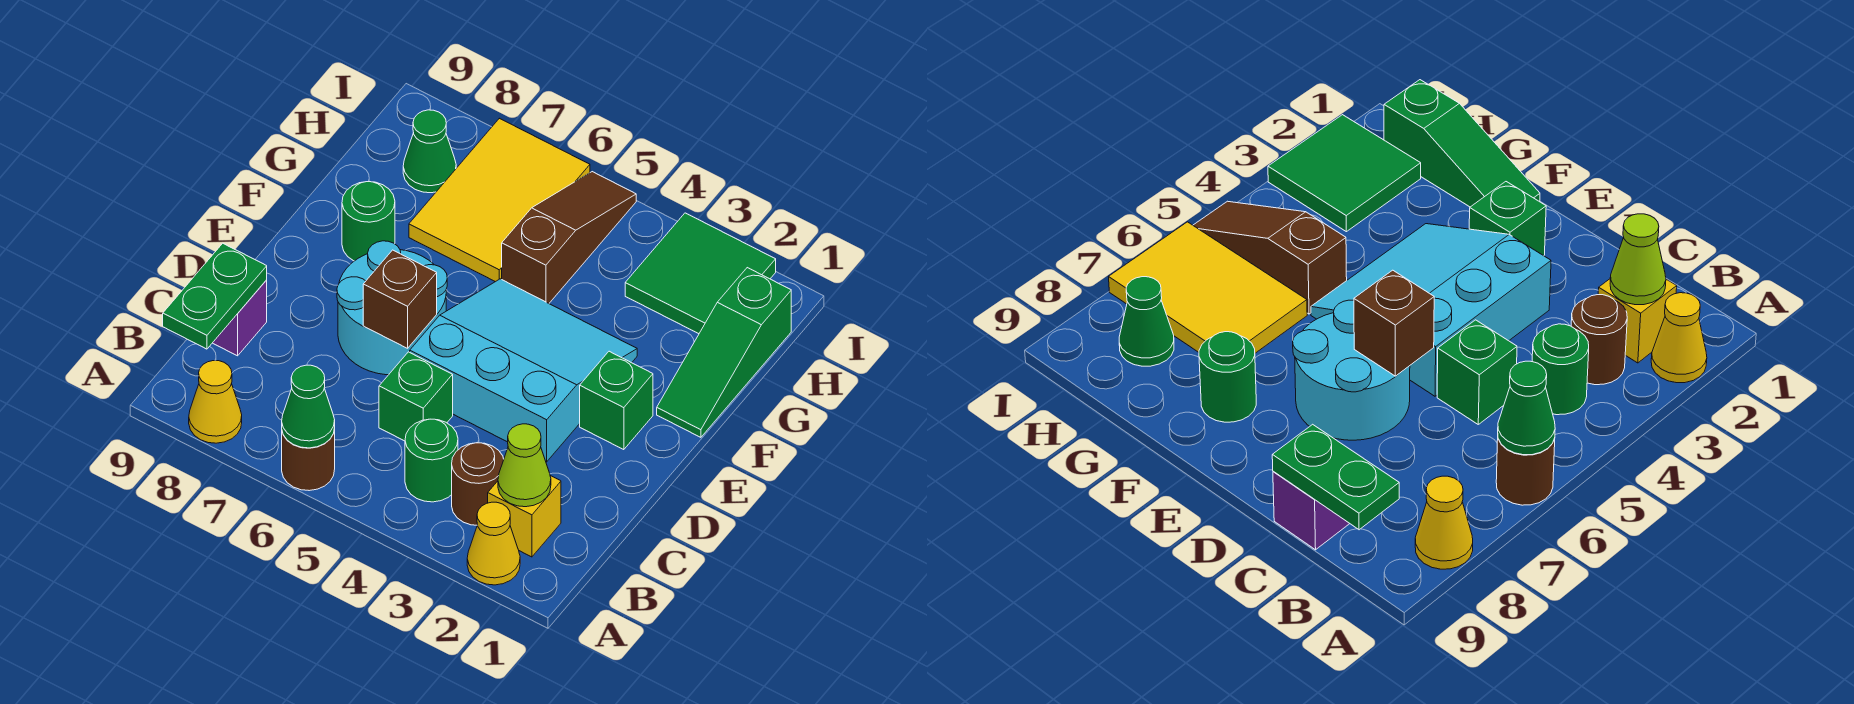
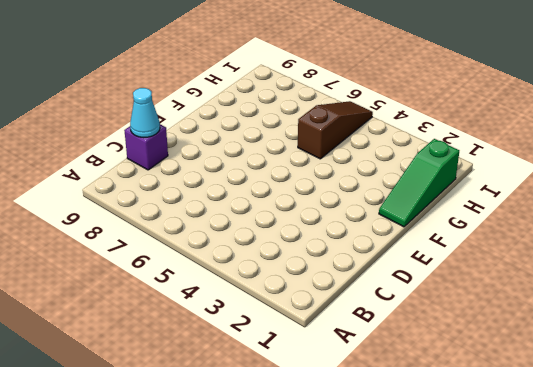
cyan 1x1 cone [130,88,160,138] -> green 1x2 plate [163,243,267,349]
none -> yellow 1x1 cone [467,502,520,585]
none -> brown 1x1 round brick [282,428,335,491]
none -> yellow 1x1 cone [189,361,242,443]

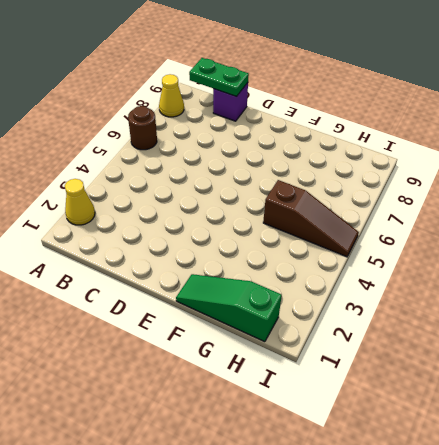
none -> yellow 1x1 brick [488,476,561,557]
none -> brown 1x1 round brick [452,443,504,525]
none -> green 1x1 round brick [405,419,458,502]

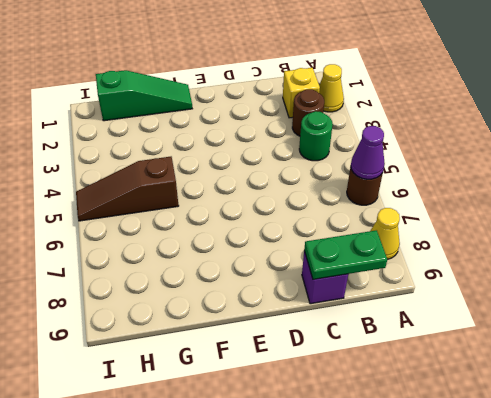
purple 1x1 cone [351,126,385,179] -> green 1x1 cone [282,365,335,448]
none -> green 1x1 brick [379,352,453,441]
none -> cyan 3x3 slope [410,279,637,462]
none -> cyan 2x2 round brick [337,241,447,375]

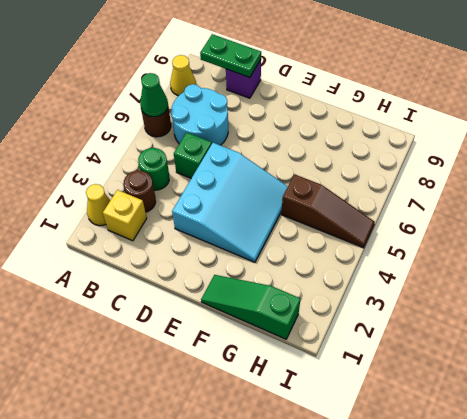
cyan 2x2 round brick [171,84,228,145] -> cyan 2x2 round brick moved to [337,241,447,375]
none -> green 1x1 brick [580,351,653,450]
none -> green 1x1 round brick [342,182,395,261]
none -> yellow 2x3 tile [409,118,590,282]

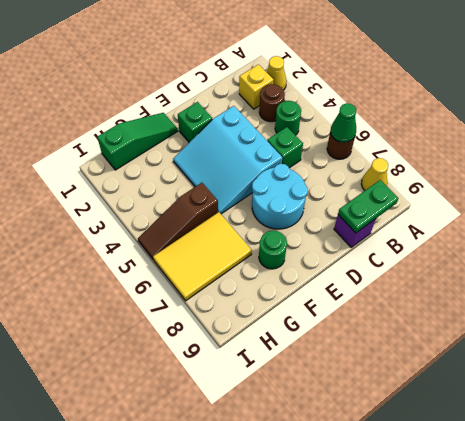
none -> green 2x2 tile [625,213,776,334]
none -> green 1x1 cone [403,110,456,193]
none -> lime 1x1 cone [498,424,551,507]

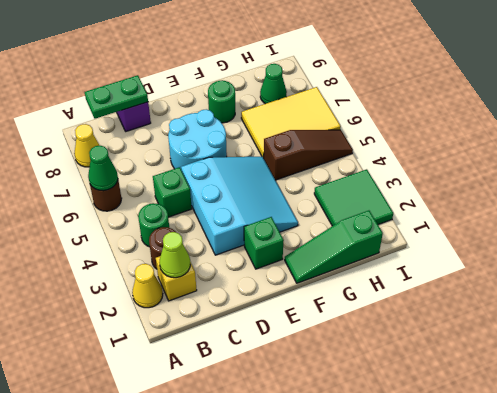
none -> brown 1x1 brick [363,250,437,348]

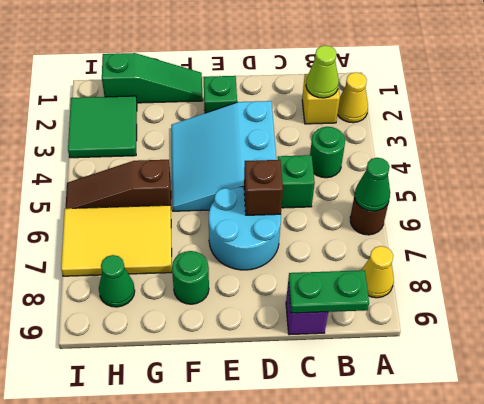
none -> brown 1x1 round brick [452,443,504,525]

